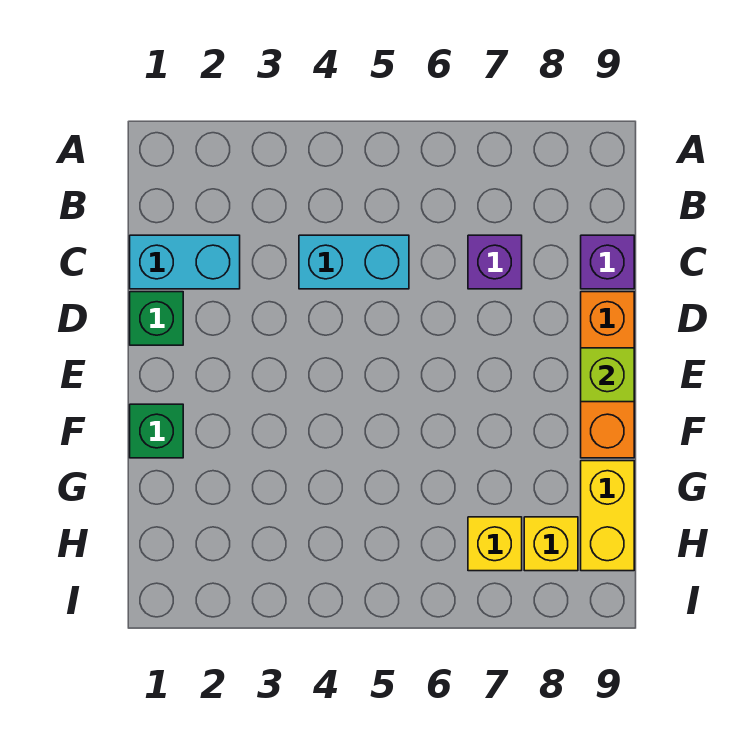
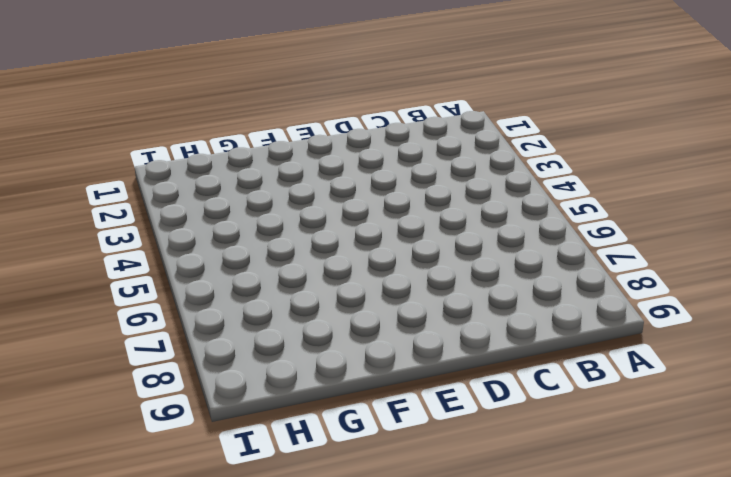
none -> cyan 1x2 brick [130,235,240,289]
none -> cyan 1x2 brick [299,235,409,289]

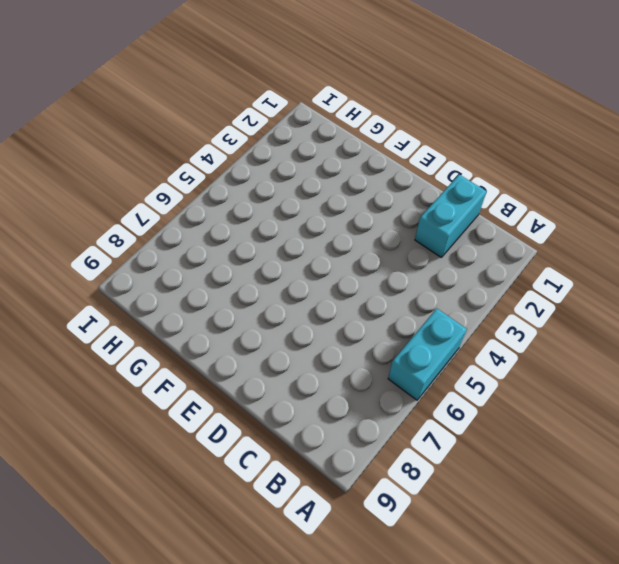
cyan 1x2 brick [388,309,467,400] -> cyan 1x2 brick moved to [299,235,409,289]
none -> purple 1x1 brick [468,235,522,289]
none -> purple 1x1 brick [581,235,634,289]

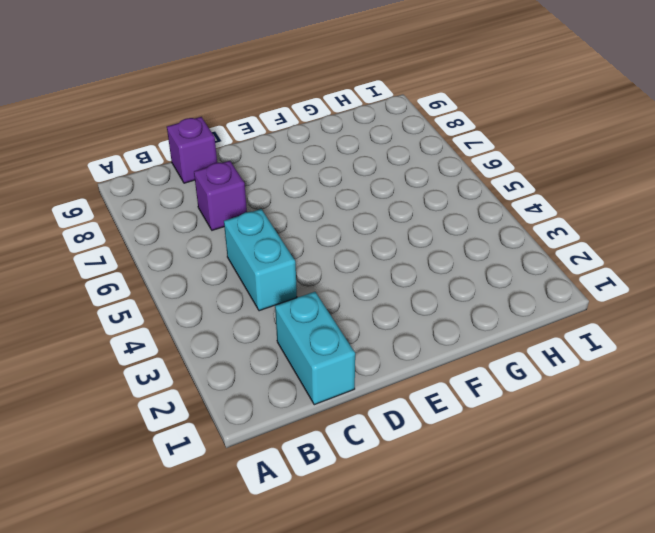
none -> green 1x1 brick [130,292,183,345]
none -> orange 1x3 brick [581,292,634,458]

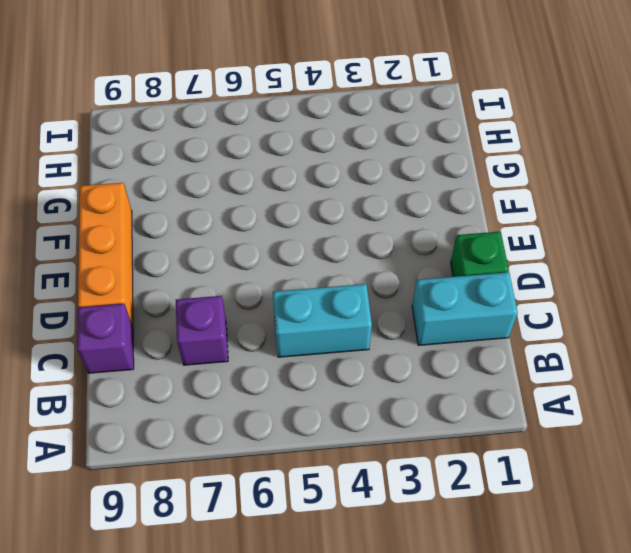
none -> green 1x1 brick [130,404,183,458]
none -> yellow 1x2 brick [581,461,634,571]

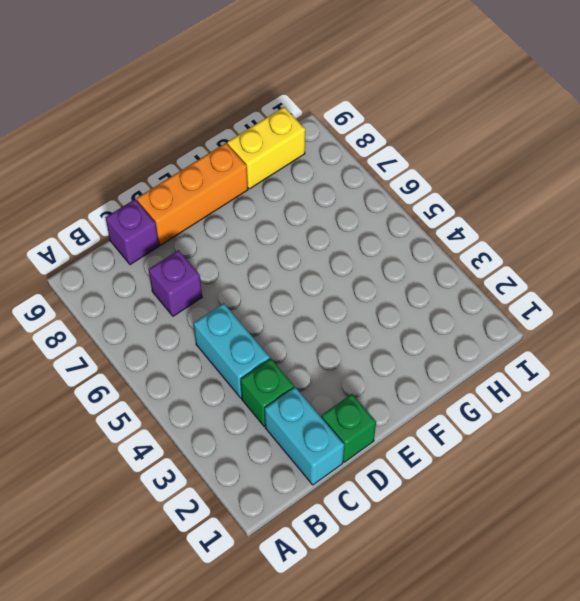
green 1x1 brick [240,359,294,426] -> green 1x1 brick moved to [130,404,183,458]
none -> yellow 1x1 brick [468,517,522,571]
none -> yellow 1x1 brick [524,517,578,571]

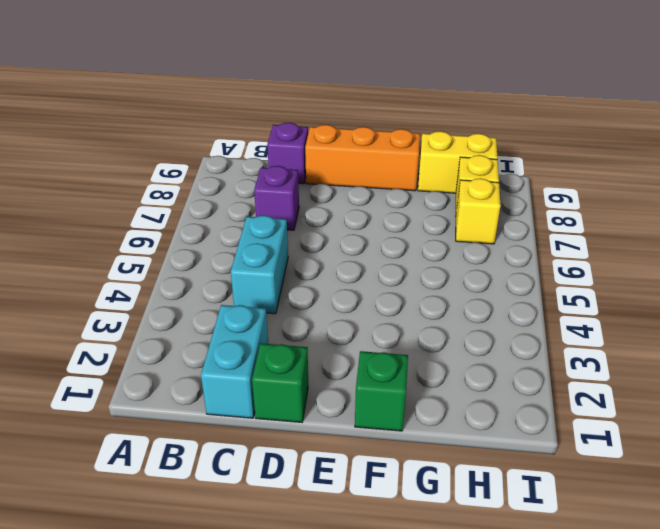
none -> lime 1x1 brick [581,348,634,402]

